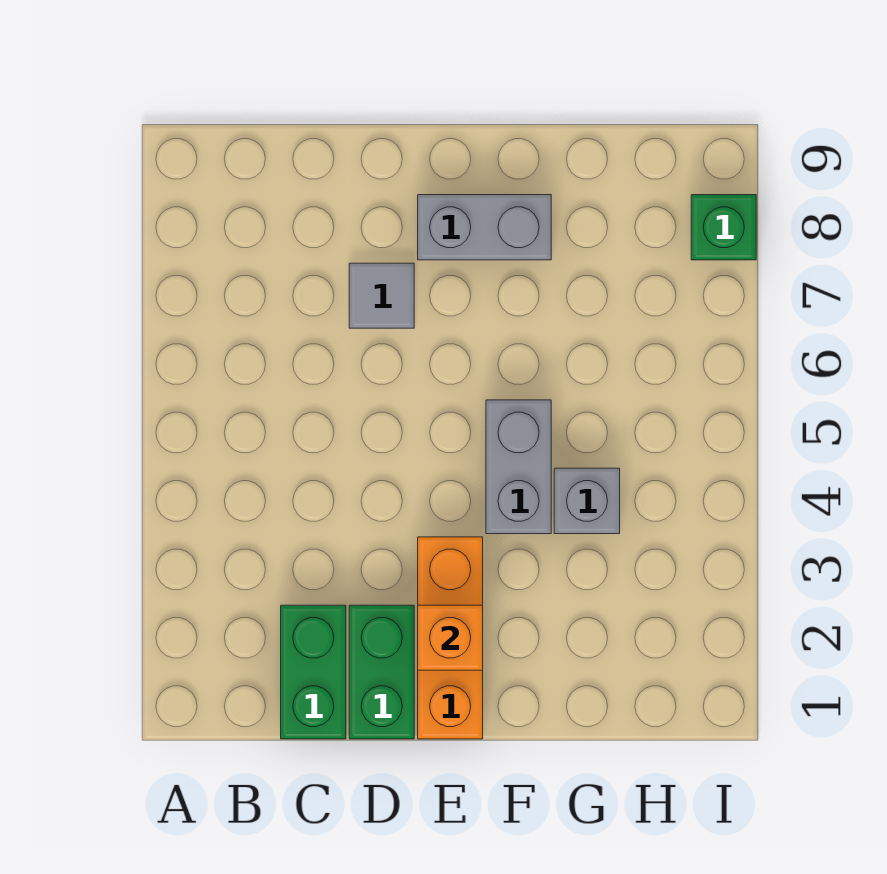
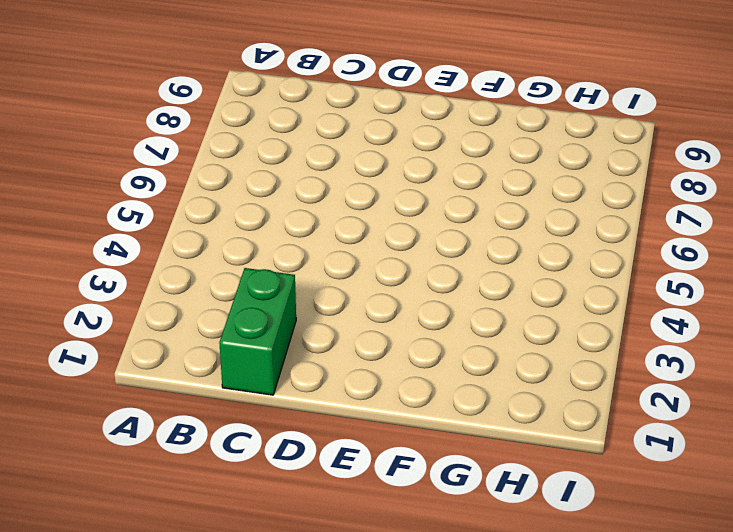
none -> green 1x2 brick [349,605,414,739]
none -> grey 1x1 tile [349,263,414,328]

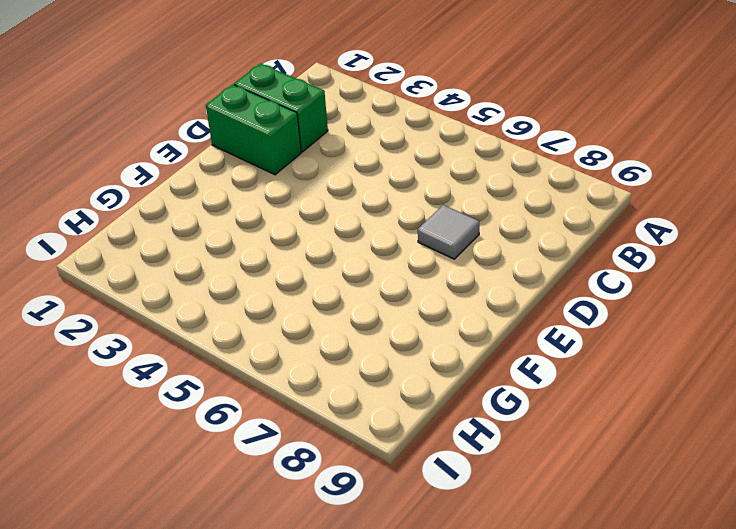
none -> orange 1x3 brick [418,537,483,739]
none -> grey 1x2 brick [418,195,551,260]

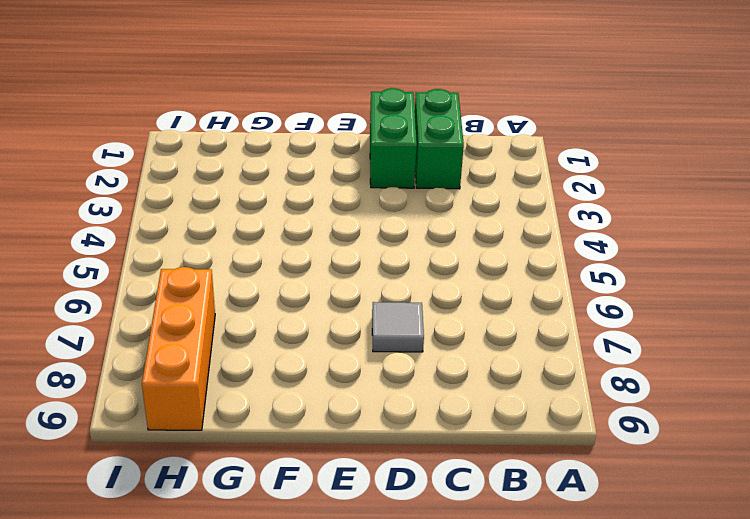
orange 1x3 brick [142,267,215,430] -> orange 1x3 brick moved to [418,537,483,739]
none -> grey 1x2 brick [418,195,551,260]
none -> grey 1x2 brick [486,400,551,534]

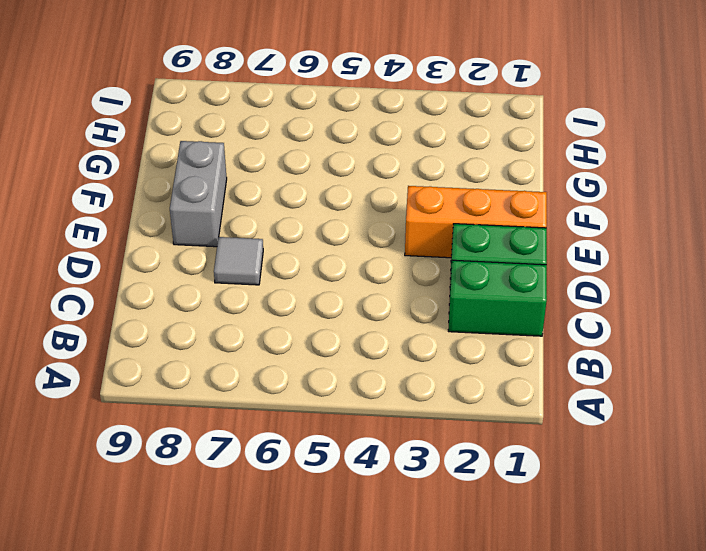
none -> grey 1x2 brick [486,400,551,534]
none -> grey 1x1 brick [554,468,620,534]

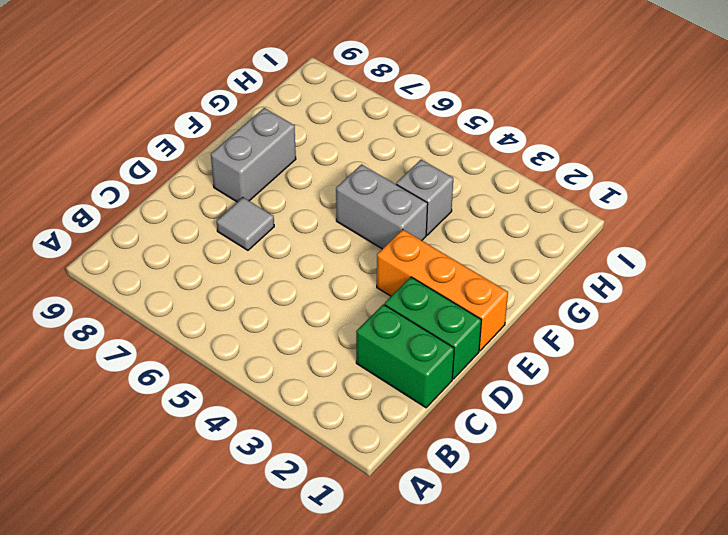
none -> green 1x1 brick [691,195,756,260]
none -> orange 1x1 brick [418,605,483,670]

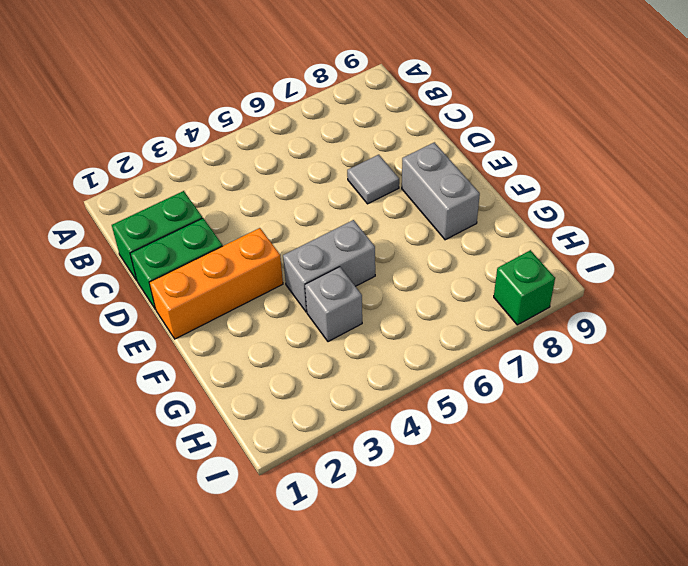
none -> orange 1x1 brick [418,605,483,670]

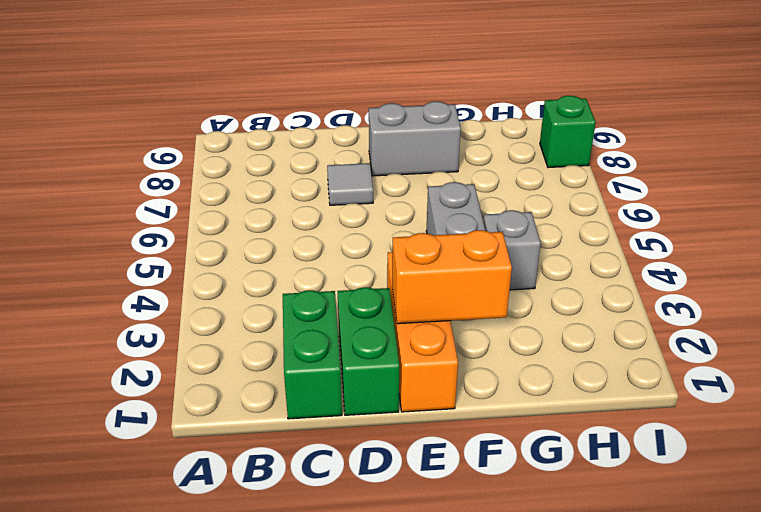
orange 1x2 brick [392,230,512,324] -> orange 1x1 brick [418,605,483,670]

